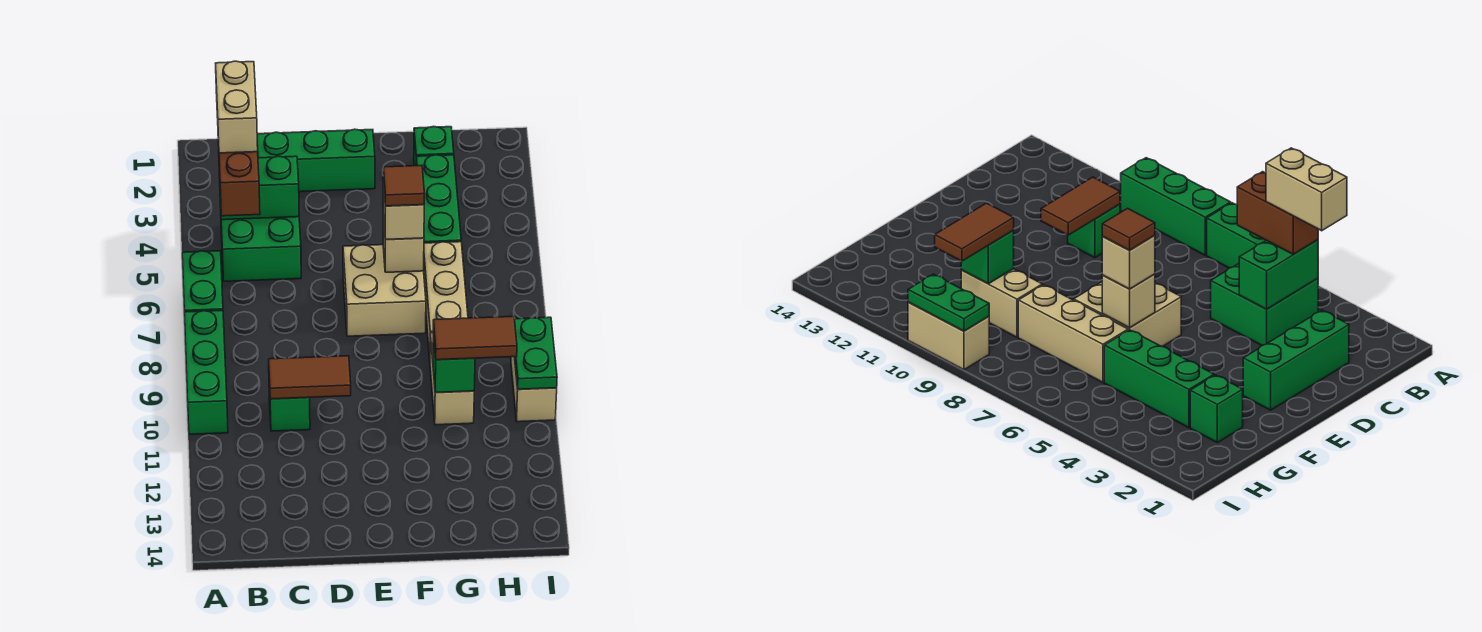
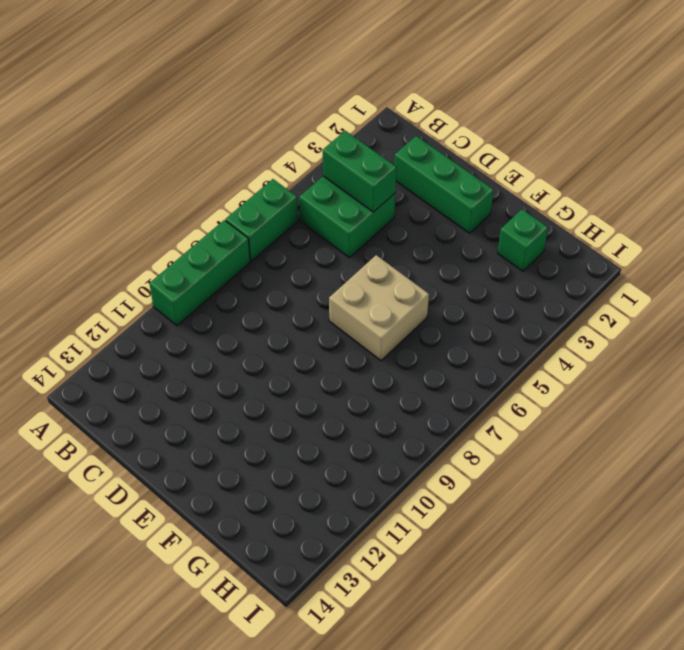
none -> green 1x1 brick [269,384,310,431]
none -> green 1x3 brick [416,155,461,243]
none -> tan 1x3 brick [424,242,468,359]

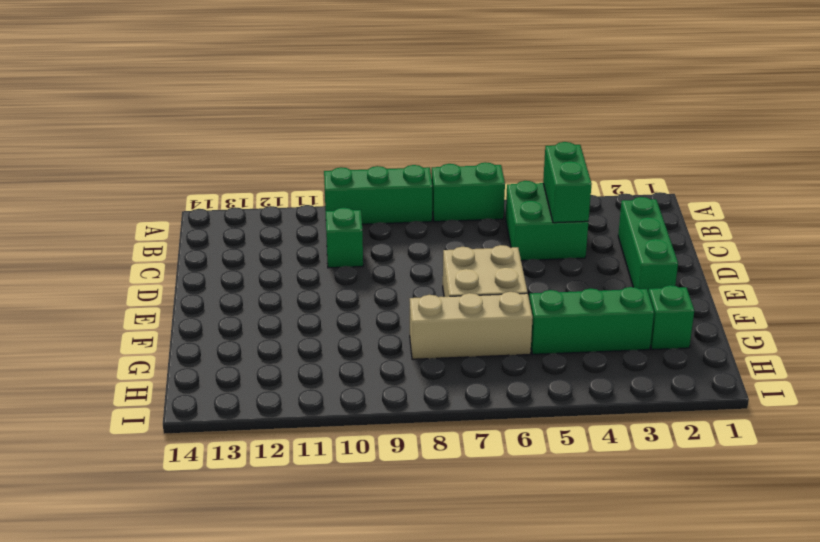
none -> tan 1x2 brick [430,333,474,425]
none -> tan 1x2 brick [511,357,557,422]
none -> brown 1x2 tile [269,356,351,399]

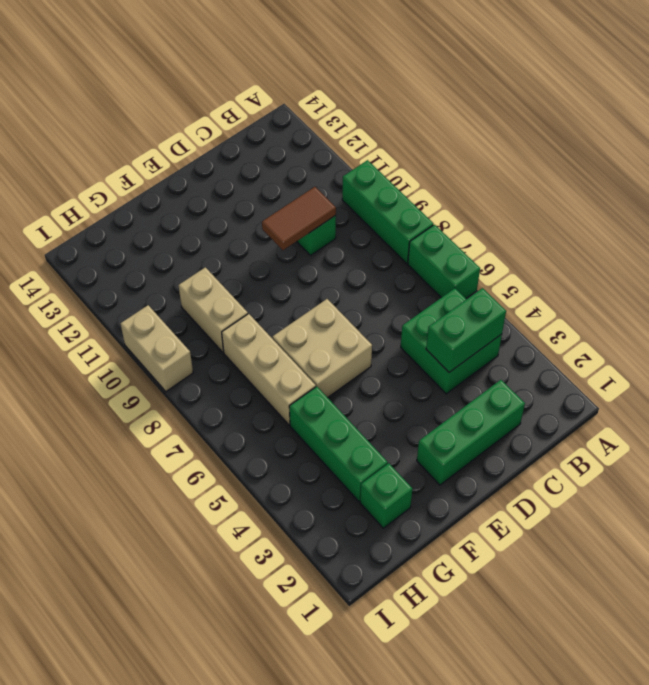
none -> tan 1x1 brick [383,215,424,272]
none -> green 1x1 brick [433,333,475,393]
none -> green 1x2 plate [515,317,557,389]

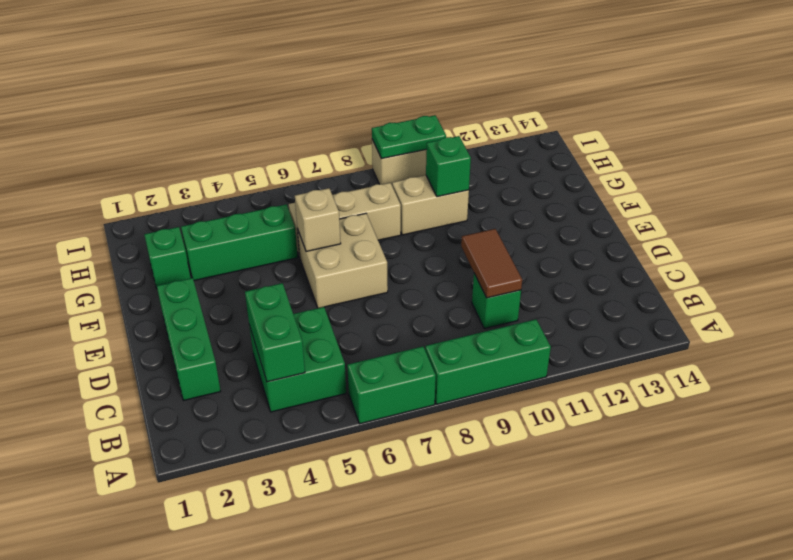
none -> brown 1x2 brick [218,141,260,216]
none -> tan 1x1 brick [383,180,424,240]
none -> brown 1x2 tile [433,316,517,360]

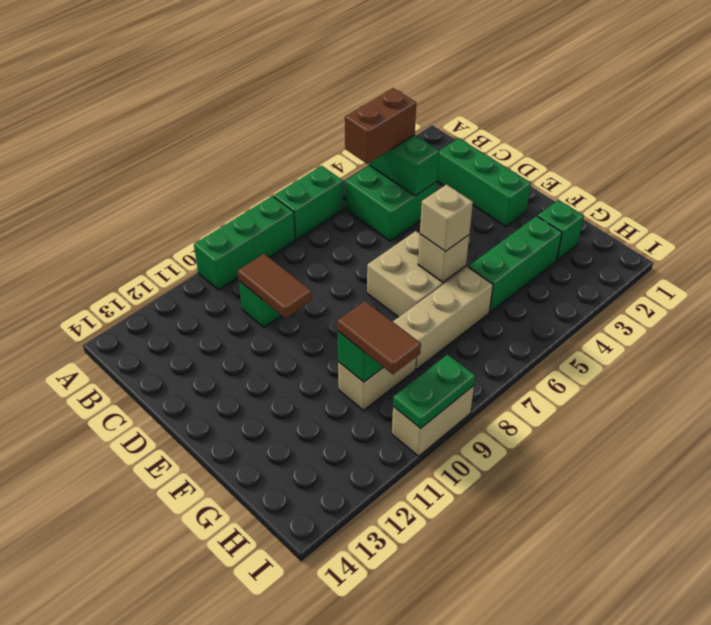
none -> tan 1x2 brick [216,61,258,153]
none -> brown 1x1 tile [383,165,425,206]

